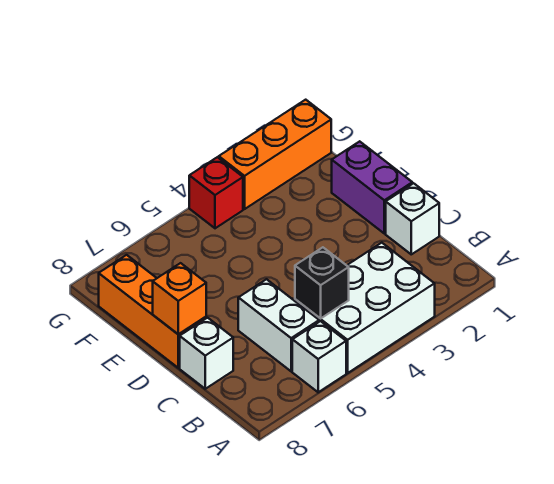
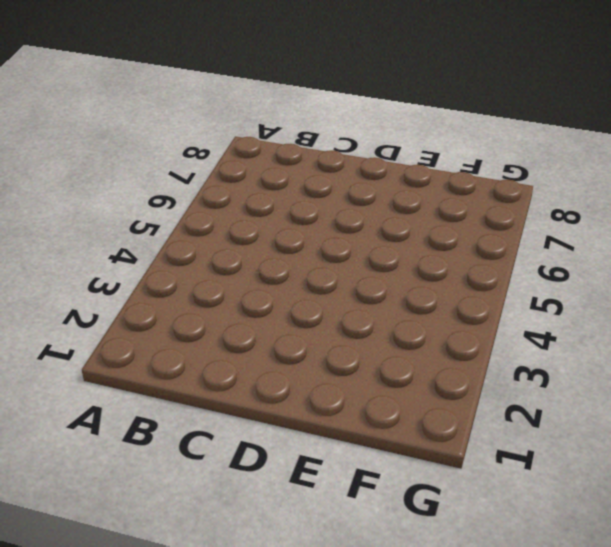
none -> white 2x3 brick [295,243,435,373]
none -> white 1x1 brick [292,321,346,392]

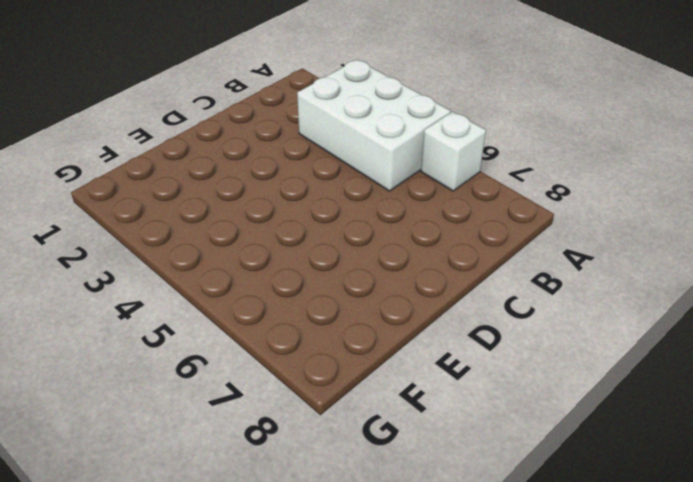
none -> white 1x2 brick [238,279,319,371]
none -> white 1x1 brick [386,183,439,254]

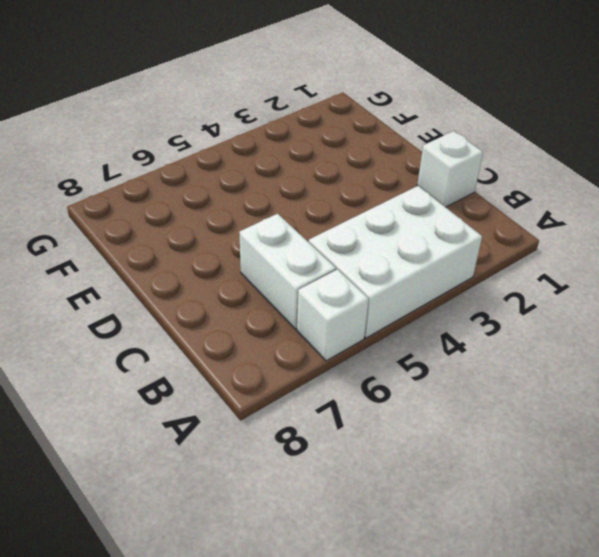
none -> white 1x1 brick [180,318,233,389]
none -> purple 1x2 brick [332,141,412,234]

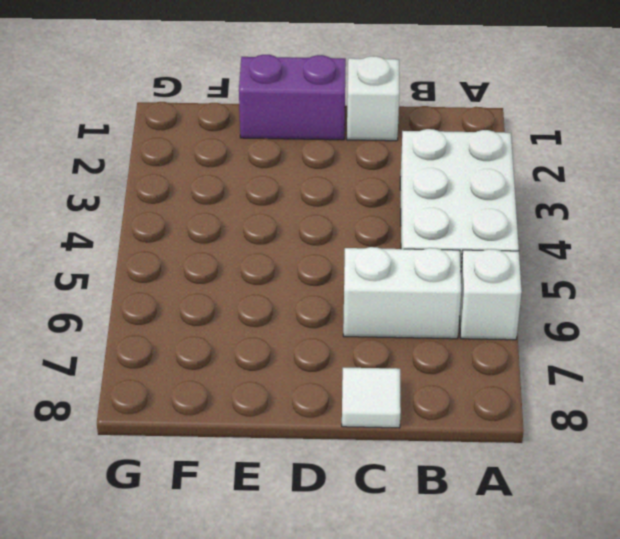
white 1x1 tile [342,368,401,428] -> white 1x1 brick [180,318,233,389]
none -> orange 1x3 brick [99,255,206,368]
none -> orange 1x3 brick [219,100,331,209]

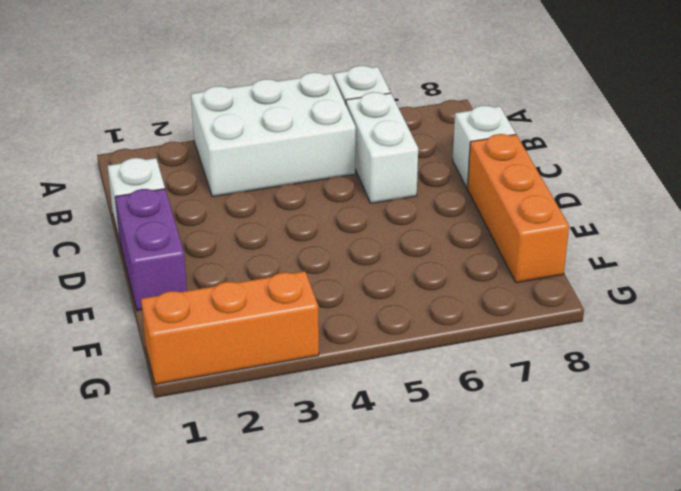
none -> red 1x1 brick [189,157,243,228]
none -> black 1x1 brick [295,247,349,319]

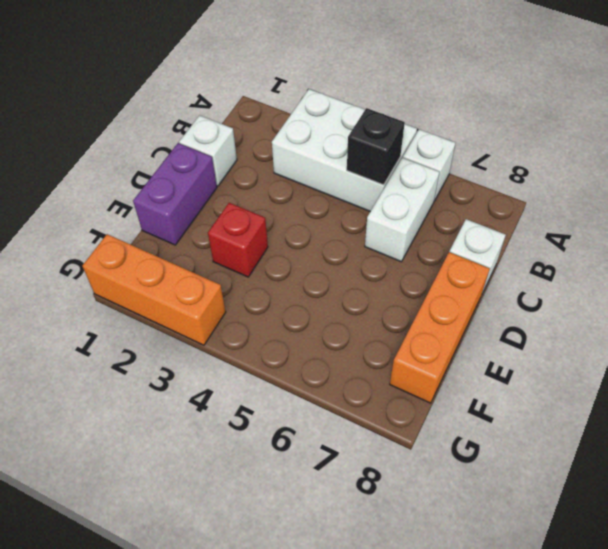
red 1x1 brick [208,203,268,277] -> red 1x1 brick moved to [189,157,243,228]
none -> orange 1x1 brick [153,263,206,334]

